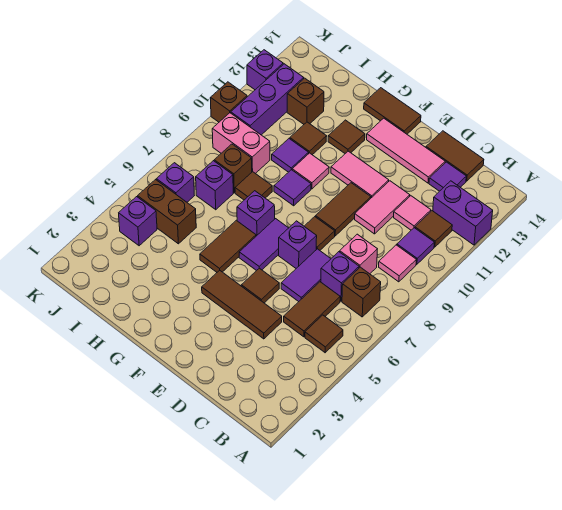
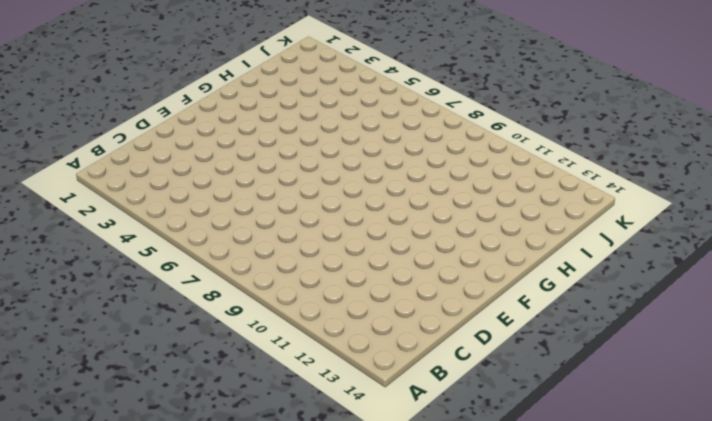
none -> purple 1x2 brick [433,181,493,245]
none -> brown 1x1 tile [305,315,343,353]
none -> brown 1x1 brick [342,267,381,317]
none -> pink 1x1 tile [379,245,416,282]

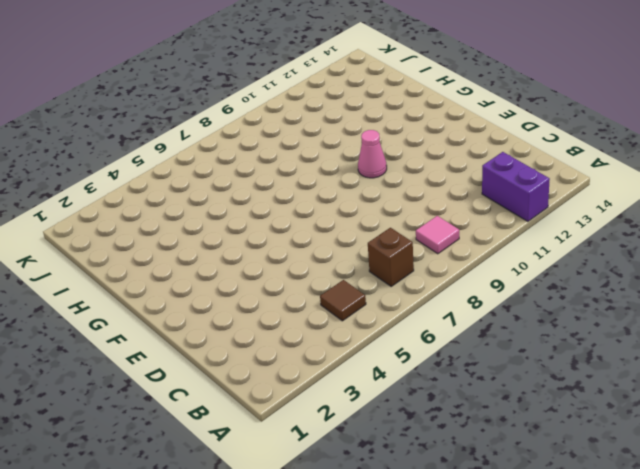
pink 1x1 cone [358,130,387,178] -> none
none -> purple 1x1 tile [397,228,434,264]
none -> brown 1x1 tile [415,211,452,247]
none -> brown 1x2 tile [284,282,340,337]
none -> purple 1x1 brick [321,252,359,301]

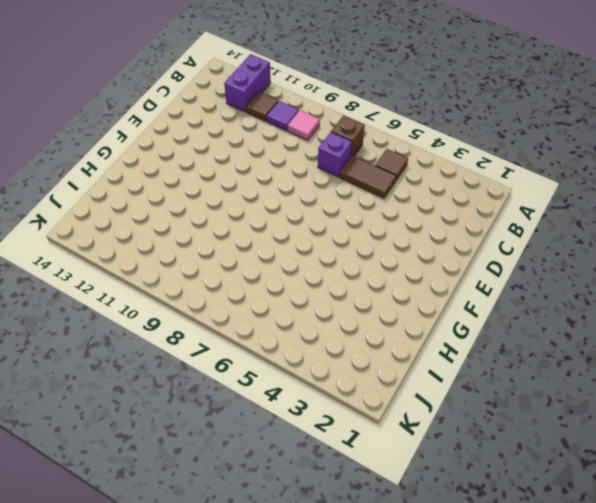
none -> pink 1x1 brick [340,234,377,274]
none -> pink 1x1 tile [394,196,431,230]
none -> purple 1x1 tile [429,162,466,191]
none -> brown 1x2 tile [426,131,484,181]

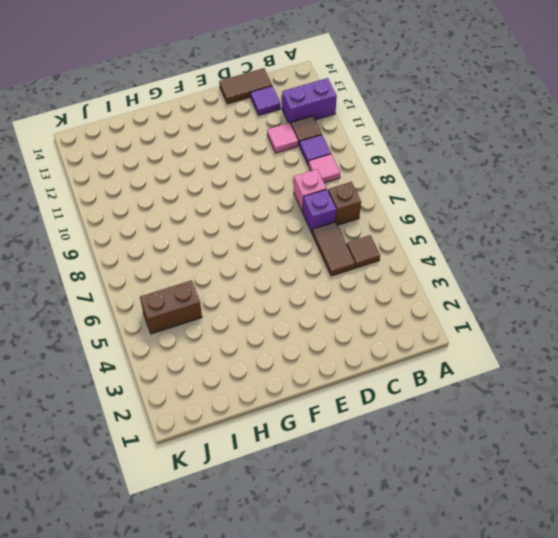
none -> brown 1x3 tile [202,270,282,339]
none -> purple 1x2 tile [281,249,331,302]
none -> pink 1x2 tile [355,181,410,234]
none -> pink 1x3 tile [367,118,445,183]

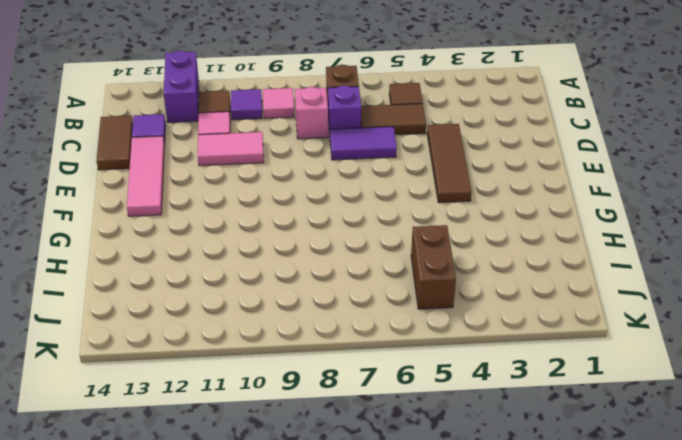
none -> brown 1x1 tile [241,268,279,303]
none -> purple 1x1 brick [279,221,317,268]
none -> brown 1x1 tile [304,217,335,250]
none -> brown 1x2 tile [316,183,371,236]

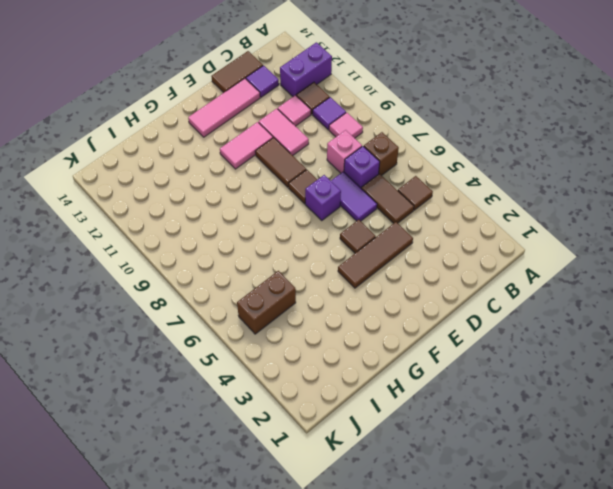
none -> purple 1x2 tile [239,219,288,271]
none -> brown 1x2 tile [364,88,421,134]
none -> brown 1x2 tile [200,220,256,272]
none -> purple 1x1 brick [237,191,275,236]

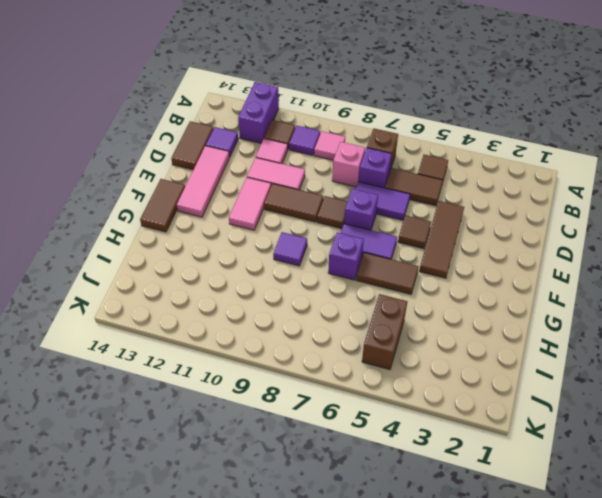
none -> pink 1x1 tile [292,153,329,189]
none -> brown 1x1 tile [328,120,365,153]
none -> brown 1x1 tile [235,172,272,200]
none -> purple 1x1 tile [272,139,309,172]

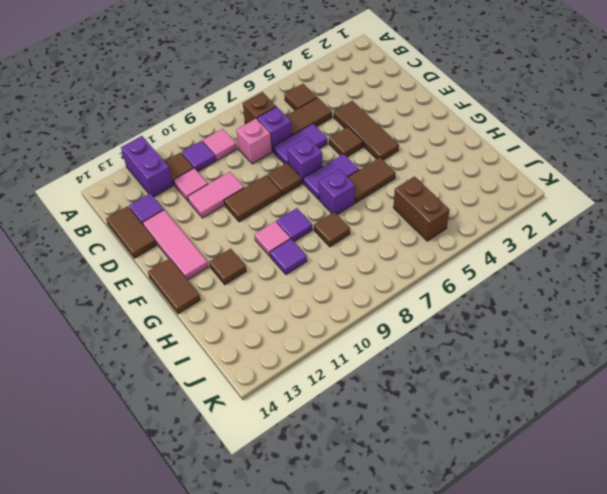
none -> pink 1x2 tile [331,151,389,198]
none -> brown 1x1 tile [290,122,327,155]
none -> purple 1x1 brick [196,161,233,210]
none -> brown 1x1 brick [214,144,252,193]

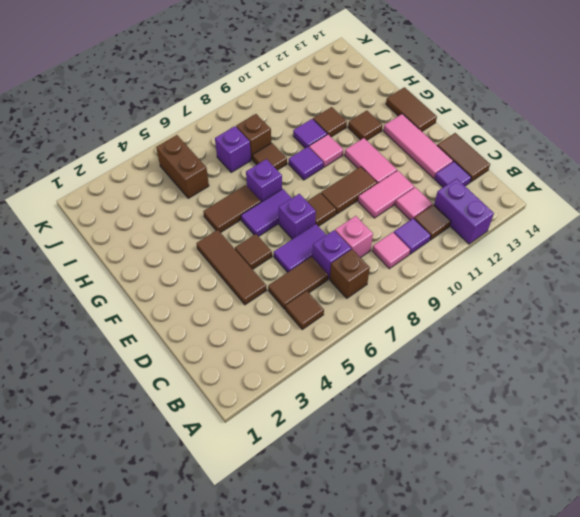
none -> pink 1x2 brick [212,113,270,174]
none -> brown 1x1 brick [287,78,324,124]
none -> purple 1x1 brick [119,197,157,246]
none -> purple 1x1 brick [156,163,194,202]

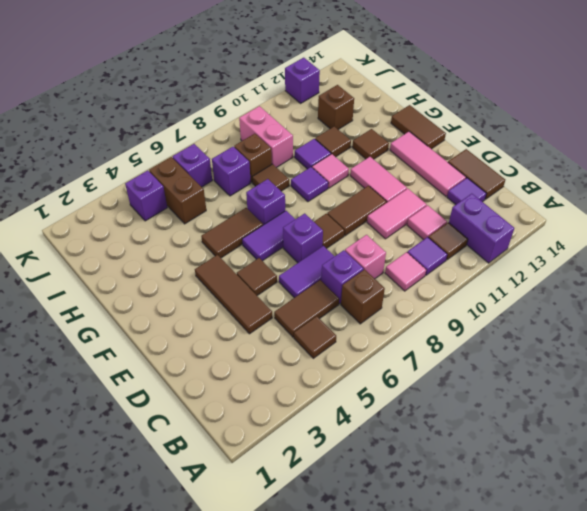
none -> purple 1x3 brick [231,64,304,135]
none -> brown 1x1 brick [211,82,247,122]

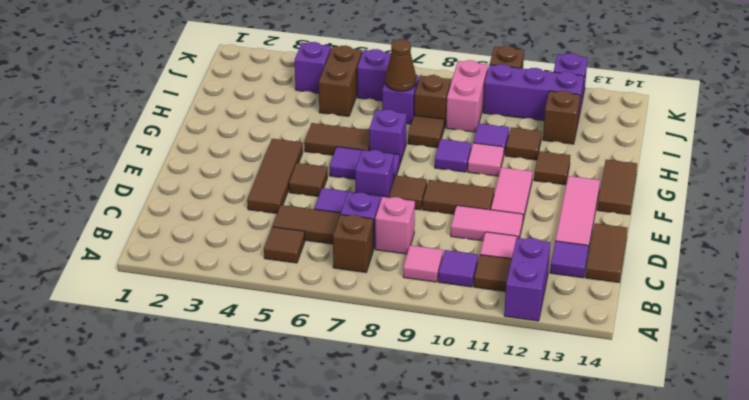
brown 1x1 cone [385,39,416,91] -> none

